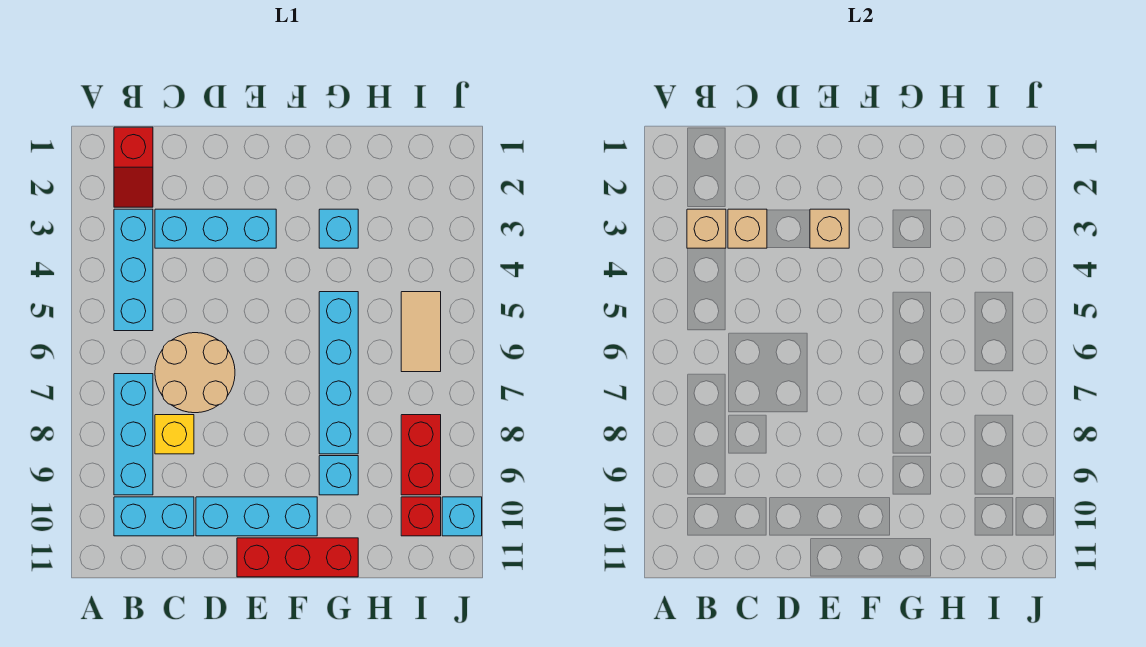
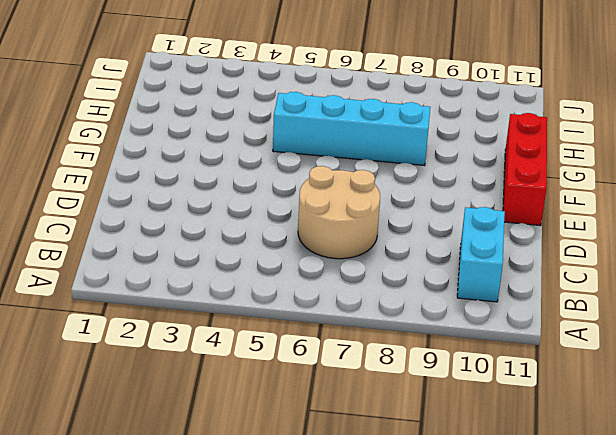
none -> red 1x2 slope [114,127,153,207]
none -> cyan 1x3 brick [114,209,153,331]
none -> cyan 1x3 brick [114,374,153,495]

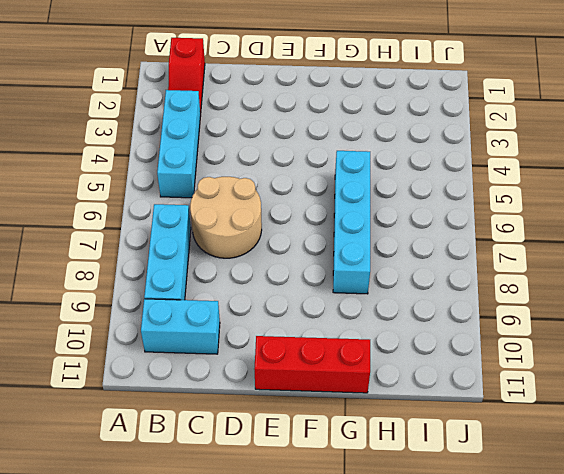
none -> cyan 1x3 brick [155,209,276,248]
none -> yellow 1x1 brick [155,415,194,454]
none -> cyan 1x3 brick [196,497,317,536]

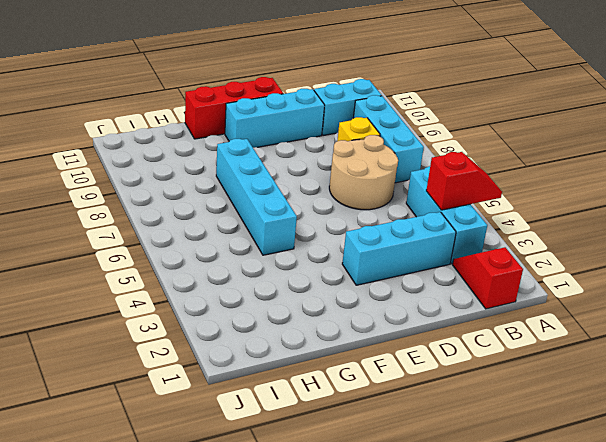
red 1x2 slope [426,152,502,210] -> none
none -> cyan 1x1 brick [319,209,358,248]
none -> cyan 1x1 brick [319,456,358,495]
none -> tan 1x2 tile [401,292,441,372]

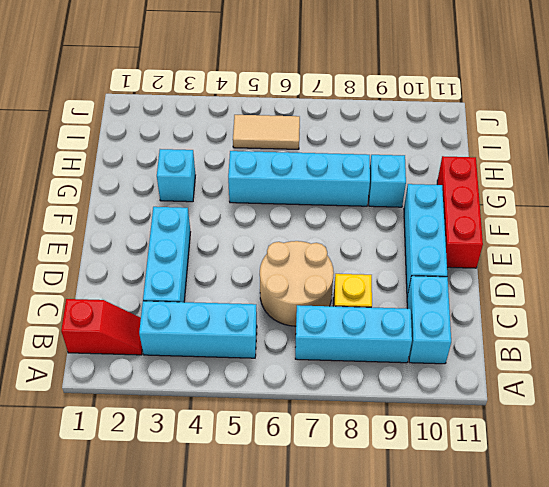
none -> red 1x2 brick [401,415,441,495]
none -> red 1x1 brick [401,497,441,536]
none -> cyan 1x1 brick [442,497,482,536]

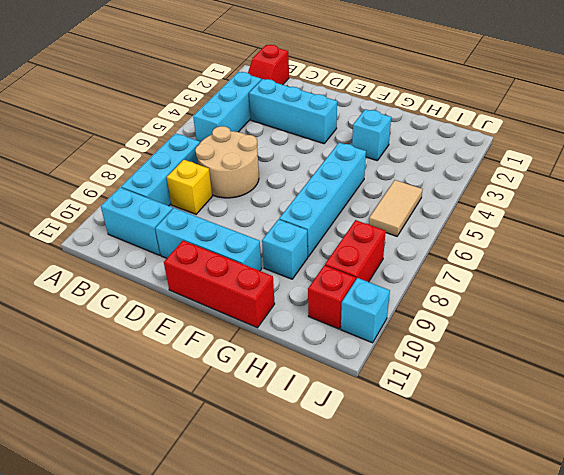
none -> tan 1x1 brick [687,209,726,248]
none -> tan 1x1 brick [728,209,767,248]
none -> tan 1x1 brick [810,209,849,248]

